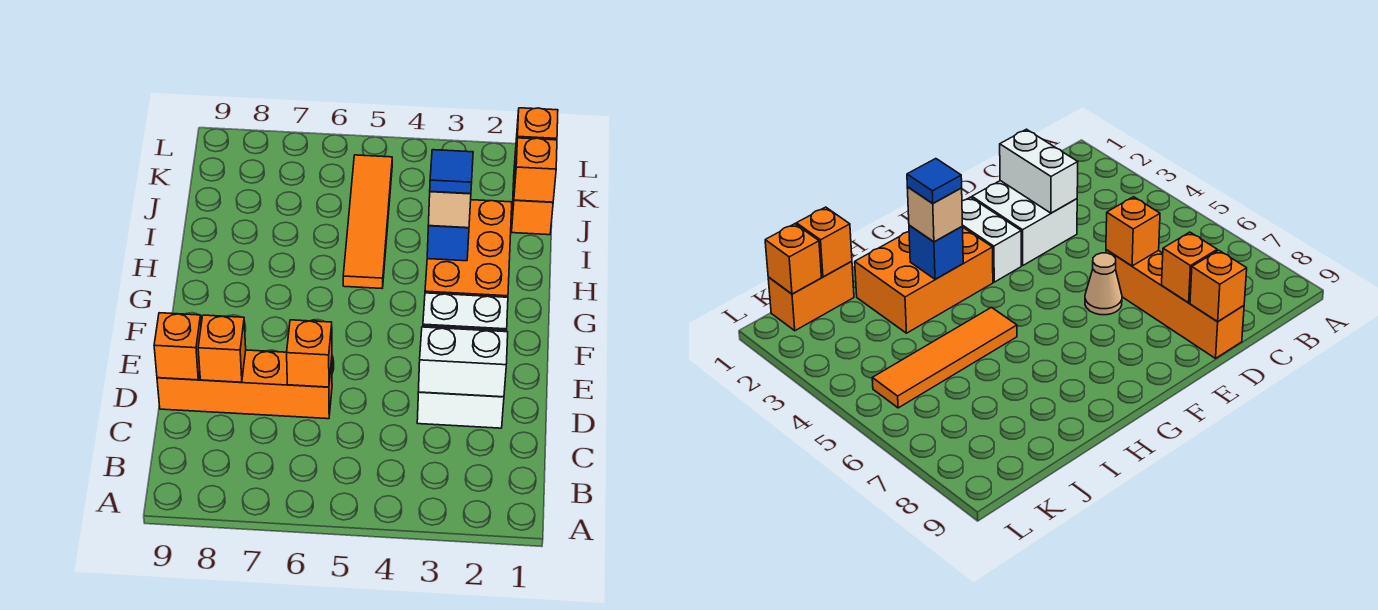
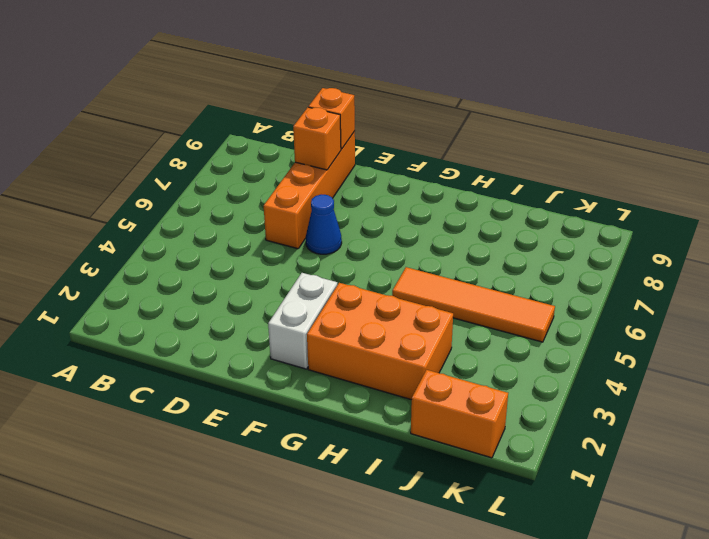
blue 1x1 cone [306,195,342,254] -> tan 1x1 cone [1085,253,1122,315]
none -> white 2x2 brick [417,326,507,428]
none -> white 1x2 brick [418,327,508,397]
none -> orange 1x1 brick [287,320,332,387]

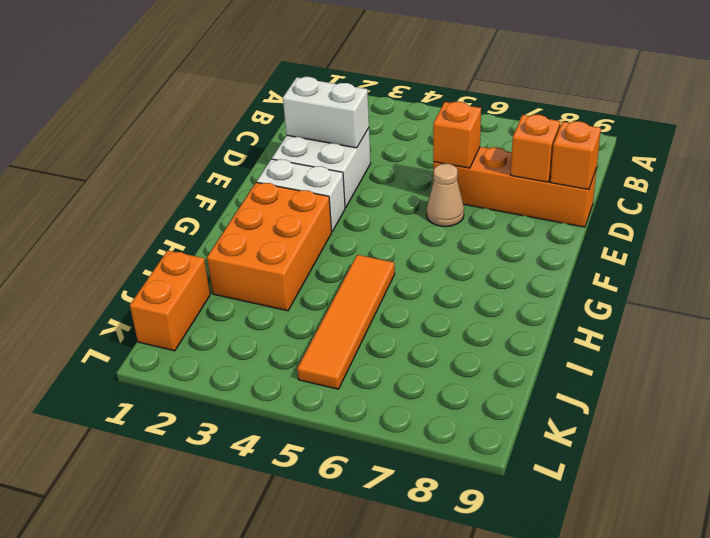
none -> blue 1x1 brick [427,226,469,261]
none -> orange 1x1 brick [514,138,557,202]
none -> orange 1x1 brick [515,108,558,164]

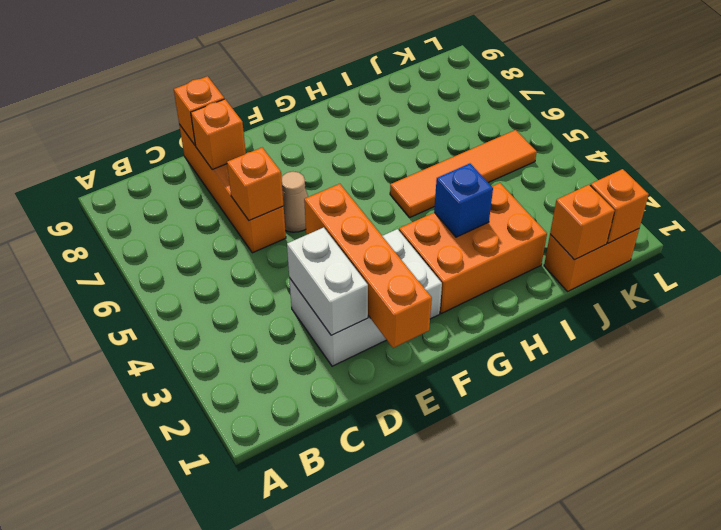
orange 1x4 brick [304,184,432,348] -> none
none -> tan 1x1 brick [428,192,471,228]
none -> blue 1x1 tile [430,150,473,194]

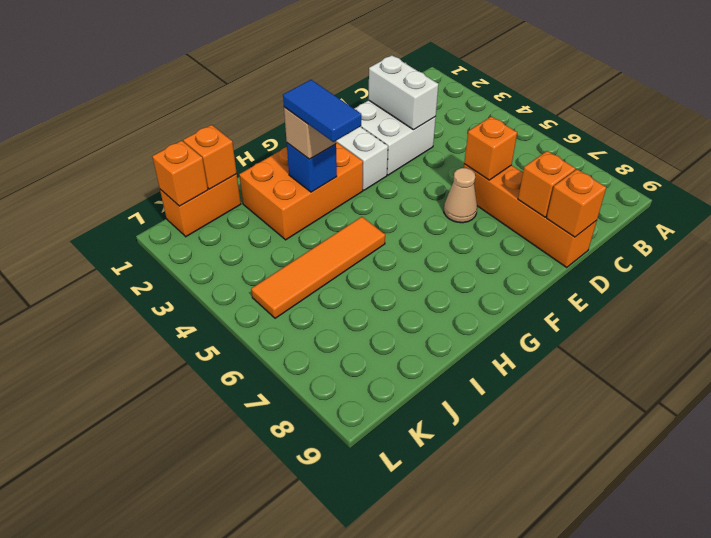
blue 1x2 tile [283,80,361,142] -> blue 1x1 tile [430,150,473,194]

